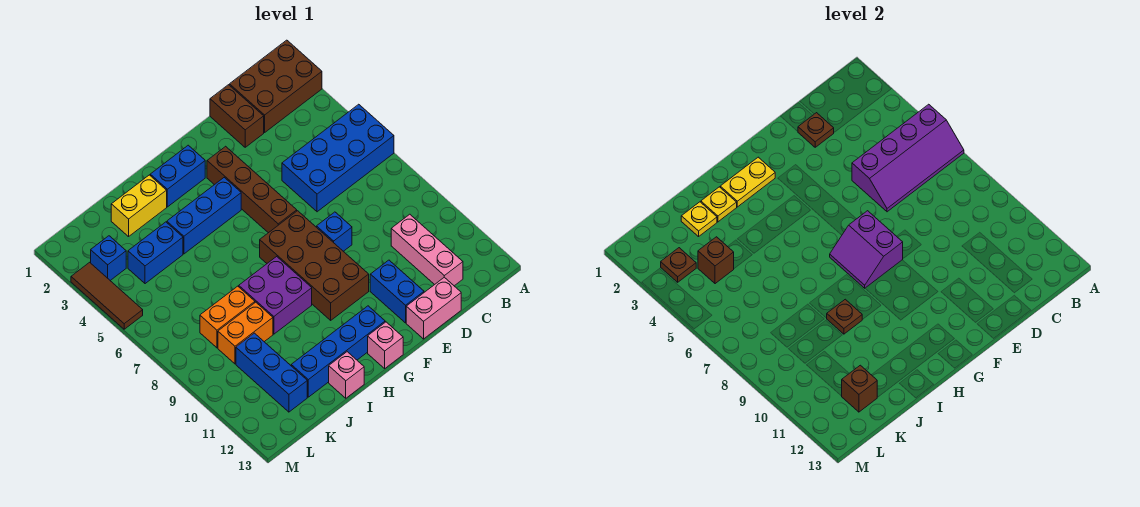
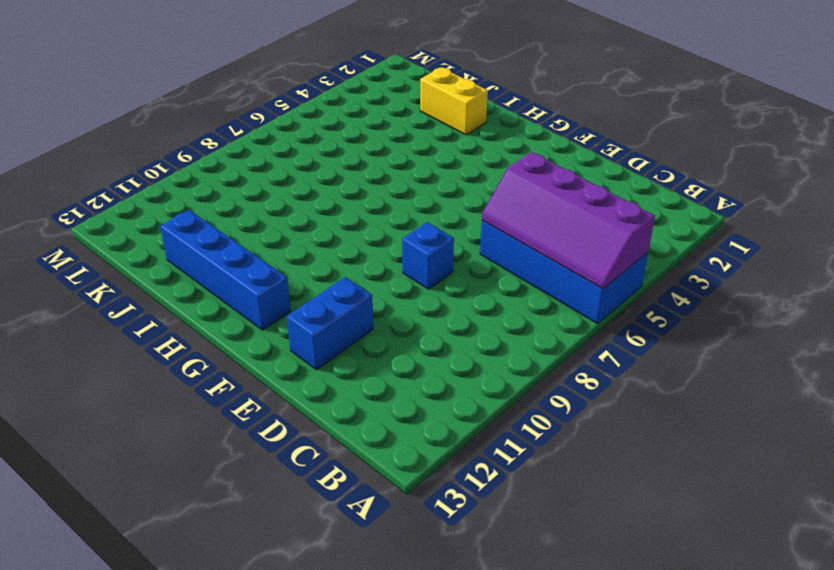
none -> brown 2x3 brick [230,40,322,132]
none -> pink 1x3 brick [391,214,463,286]
none -> brown 1x2 brick [210,85,264,147]
none -> pink 1x2 brick [406,277,461,339]

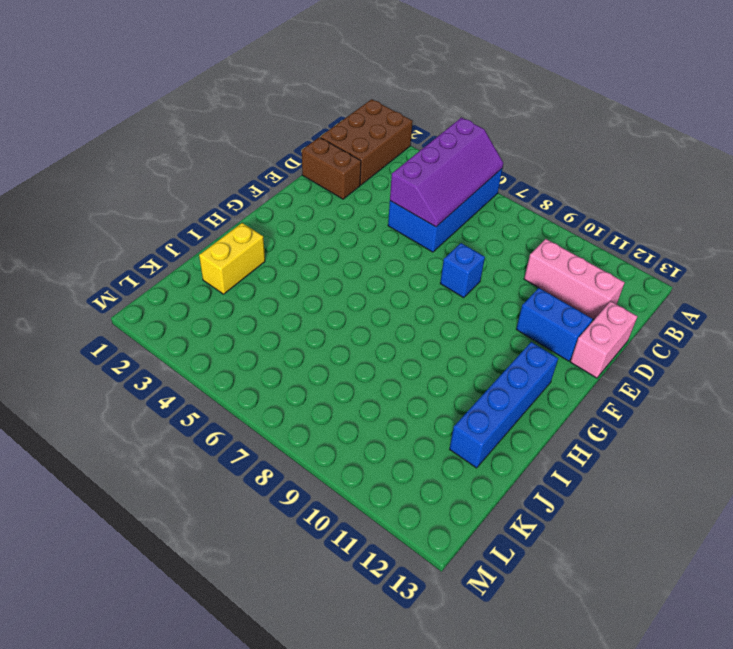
none -> brown 1x4 brick [207,146,297,233]
none -> brown 2x4 brick [260,211,369,320]
none -> blue 1x2 brick [150,145,205,207]
none -> blue 1x3 brick [167,178,241,254]

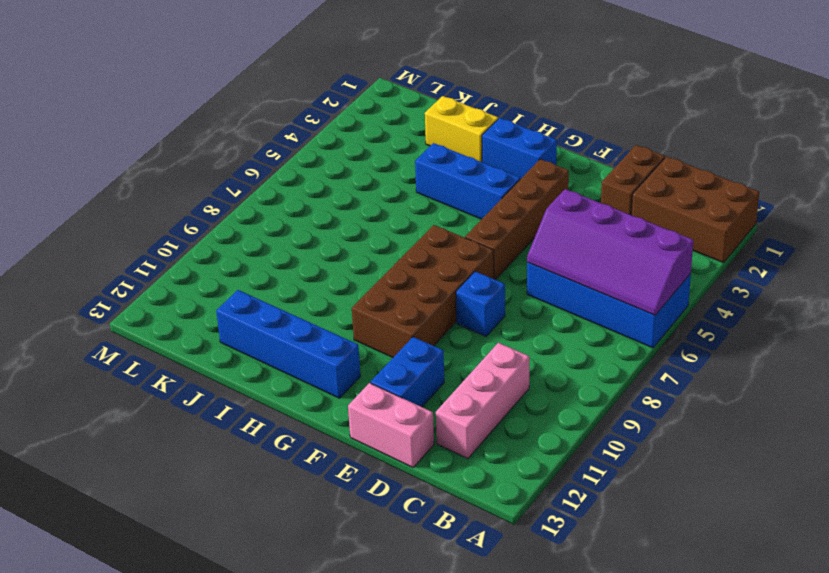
none -> pink 1x1 brick [368,322,403,368]
none -> purple 2x2 brick [239,257,312,334]
none -> pink 1x1 brick [329,352,364,398]
none -> blue 1x2 brick [128,222,183,284]

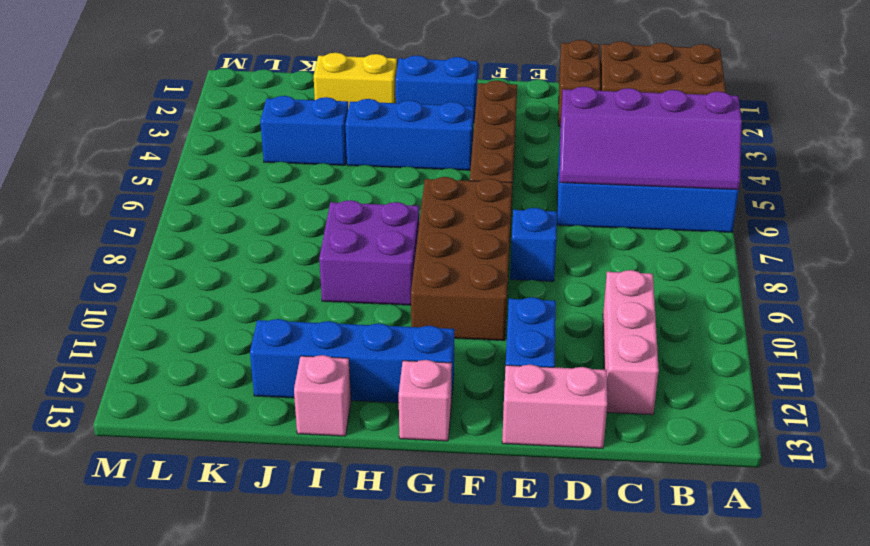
none -> orange 1x2 brick [200,286,255,348]
none -> orange 1x2 brick [218,302,273,364]
none -> blue 1x3 brick [236,333,307,412]
none -> blue 1x1 brick [91,236,126,280]

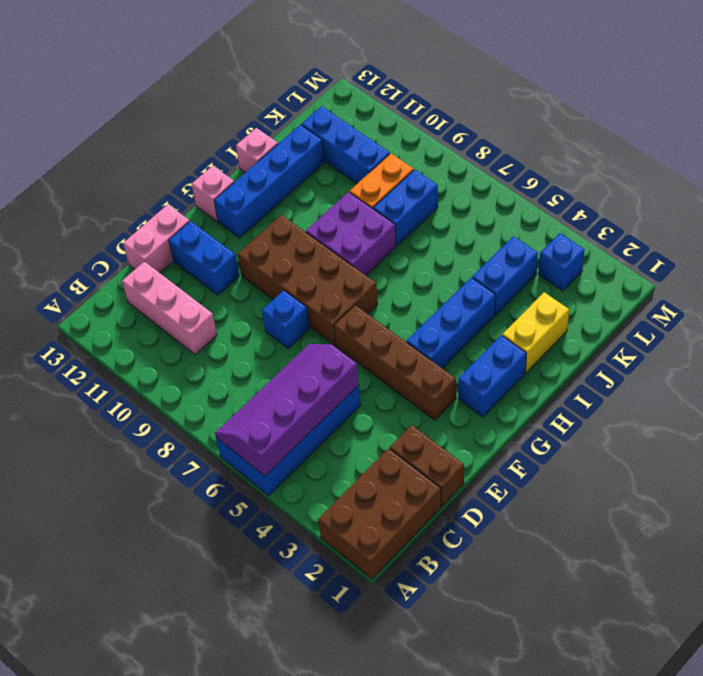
blue 1x2 brick [373,169,438,245] -> orange 1x2 brick [200,286,255,348]
none -> brown 1x3 tile [71,262,143,329]
none -> brown 1x1 plate [798,113,834,147]
none -> purple 2x2 slope [830,211,903,288]
none -> yellow 1x2 plate [720,157,775,207]

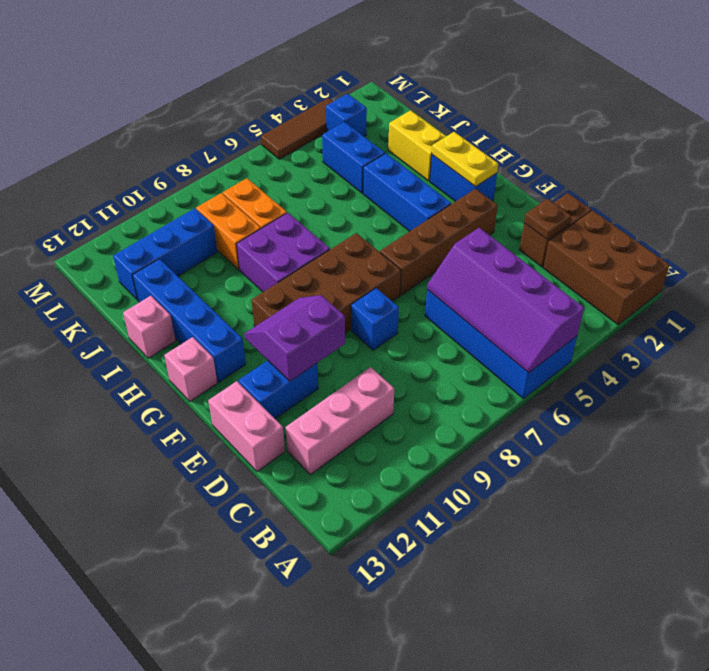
purple 2x2 slope [244,295,345,381] -> purple 2x2 slope moved to [830,211,903,288]
none -> yellow 1x1 plate [701,187,737,222]
none -> brown 1x1 plate [827,299,862,334]
none -> yellow 1x1 plate [681,202,717,237]
none -> brown 1x1 brick [698,237,734,284]

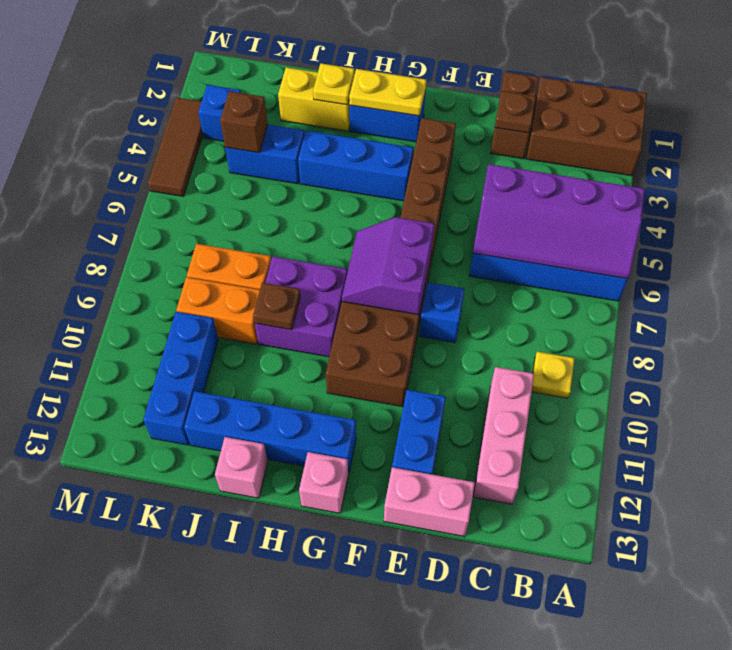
yellow 1x1 plate [532,352,574,398] -> yellow 1x1 plate moved to [681,202,717,237]
none -> brown 1x1 brick [842,365,877,412]
none -> brown 1x1 plate [661,248,696,282]

